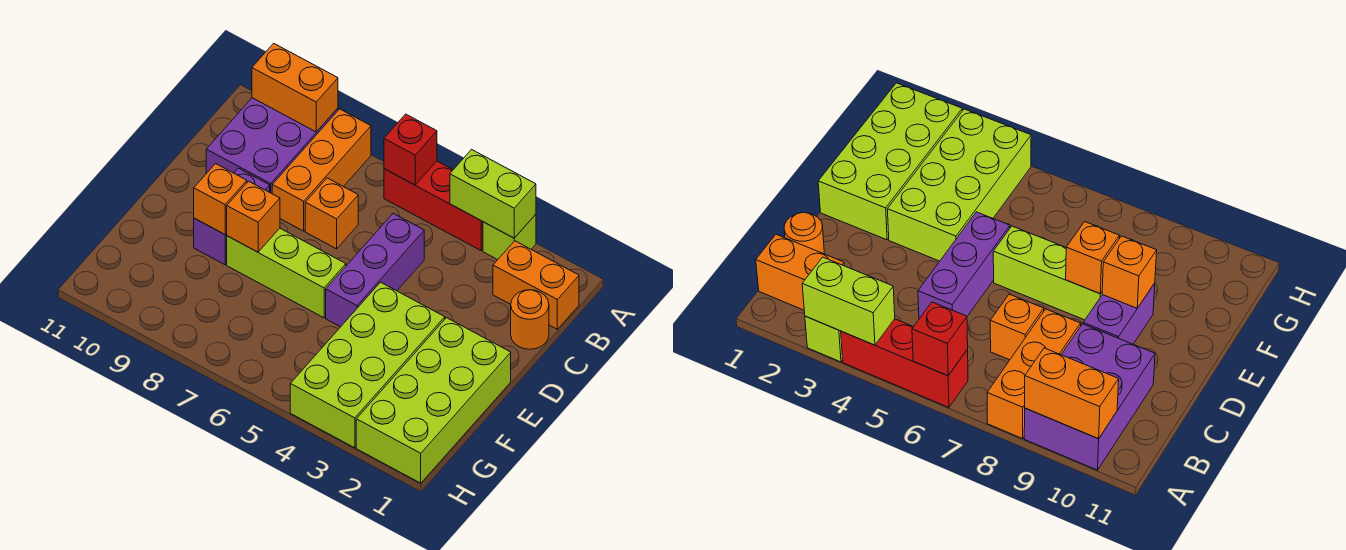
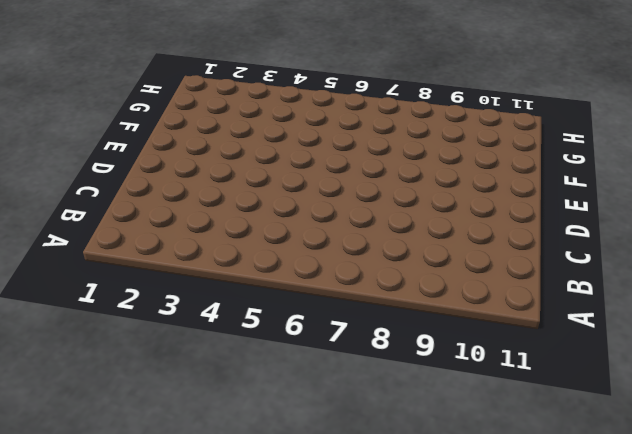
none -> lime 1x1 brick [483,214,536,260]
none -> red 1x3 brick [384,161,483,250]
none -> orange 1x3 brick [272,109,371,231]

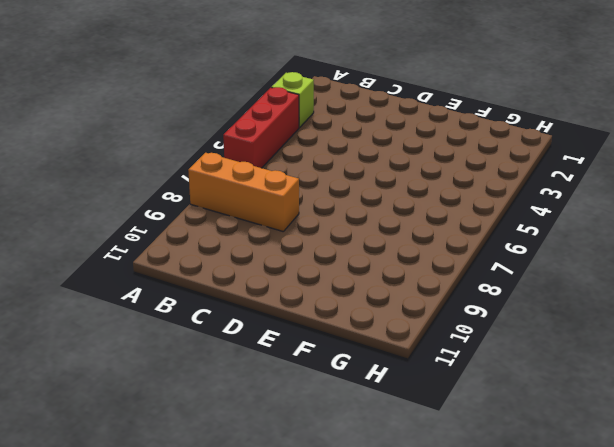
none -> purple 2x3 brick [206,98,338,193]
none -> orange 1x2 brick [493,241,579,329]
none -> orange 1x1 round brick [511,290,549,349]

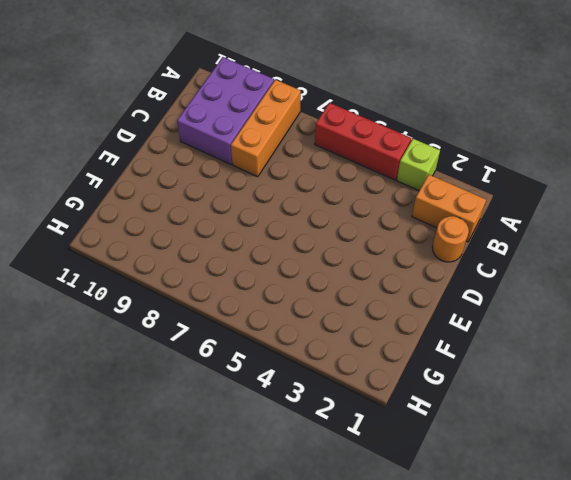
none -> purple 1x3 brick [326,213,424,327]
none -> orange 1x1 brick [305,178,358,249]
none -> purple 1x2 brick [194,168,270,265]

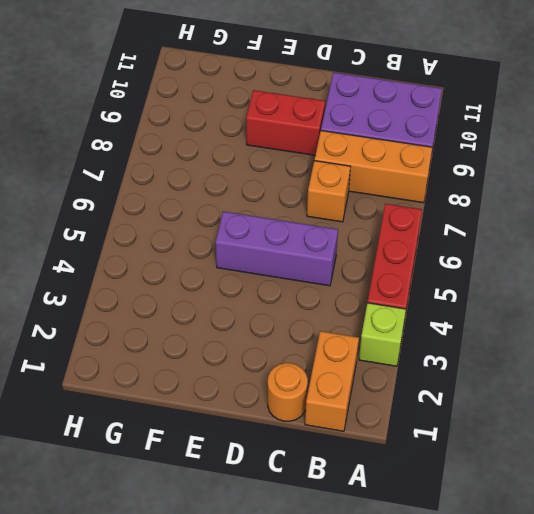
red 1x2 brick [246,90,325,155] -> purple 1x2 brick [194,168,270,265]
none -> lime 2x4 brick [356,318,511,483]
none -> lime 2x4 brick [290,282,445,448]
none -> lime 1x3 brick [227,228,346,318]

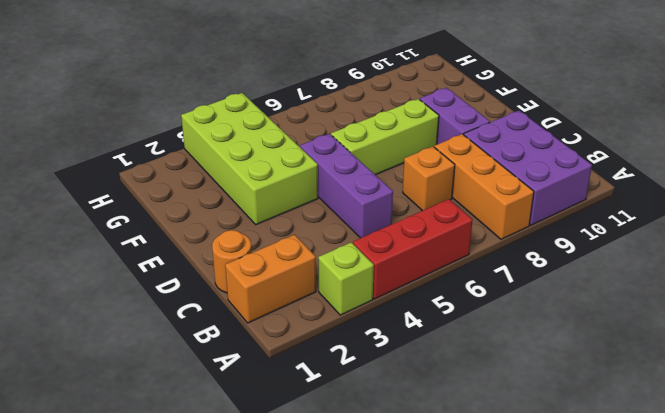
none -> lime 2x4 brick [356,318,511,483]
none -> lime 1x2 brick [450,150,536,238]
none -> red 1x1 brick [384,114,437,185]

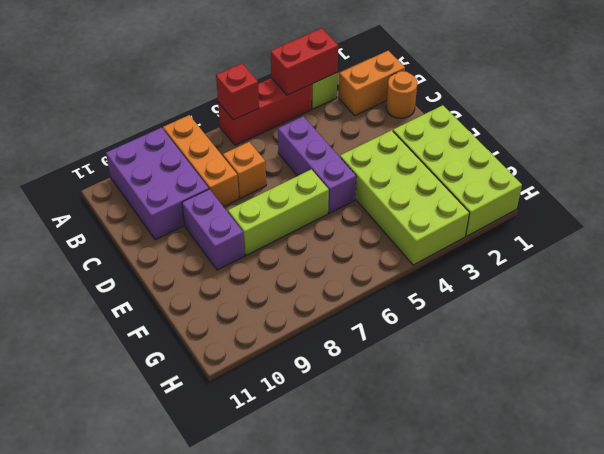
red 1x2 brick [271,28,338,95] -> lime 1x2 brick [450,150,536,238]
none -> orange 1x2 brick [252,43,338,132]
none -> orange 1x1 brick [226,181,280,252]
none -> orange 1x1 brick [194,164,247,234]

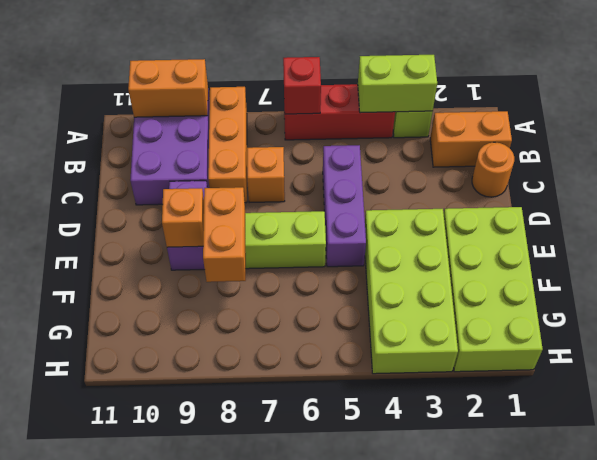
orange 1x2 brick [203,187,246,282] -> orange 1x1 brick [226,181,280,252]

